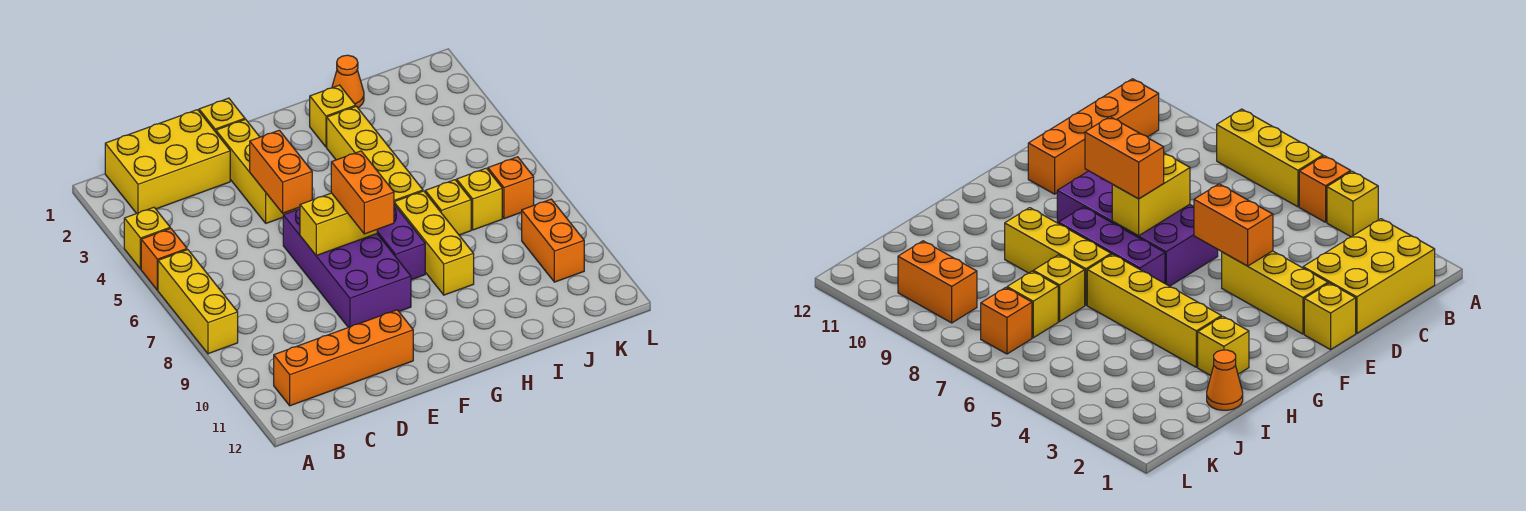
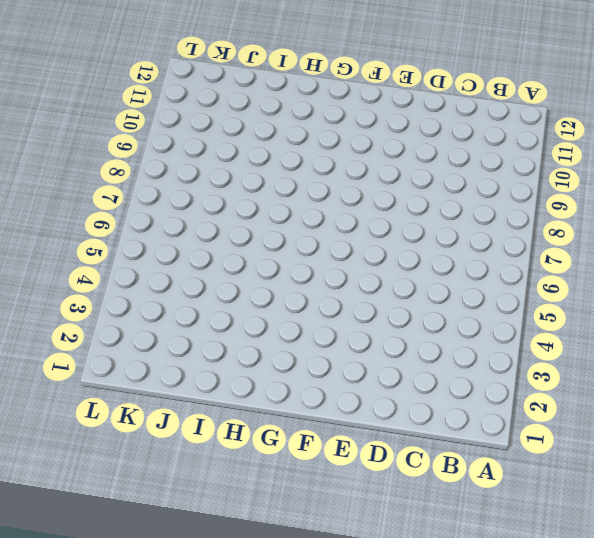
none -> yellow 1x1 brick [124,207,170,269]
none -> orange 1x1 brick [141,228,187,290]
none -> yellow 1x3 brick [158,250,238,354]

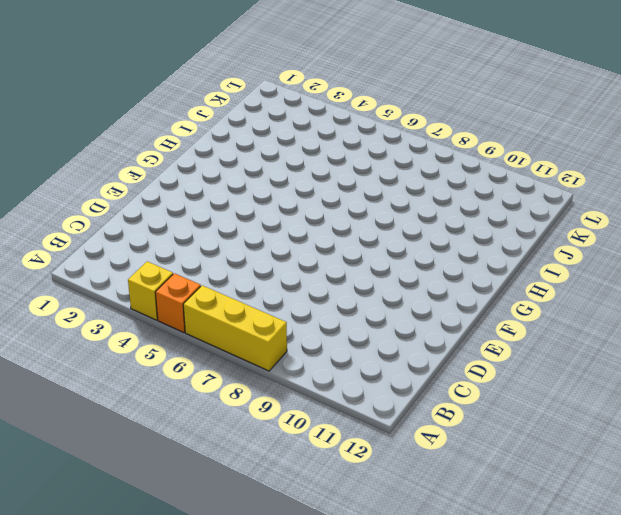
none -> yellow 2x3 brick [105,110,230,213]
none -> orange 1x4 brick [274,310,413,406]
none -> yellow 1x1 brick [199,98,245,132]

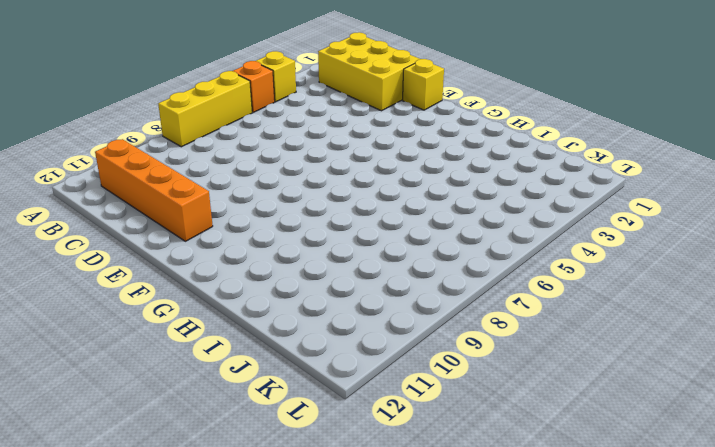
none -> yellow 1x3 brick [216,119,295,223]
none -> purple 2x4 brick [283,209,411,327]
none -> purple 1x3 brick [377,205,425,280]

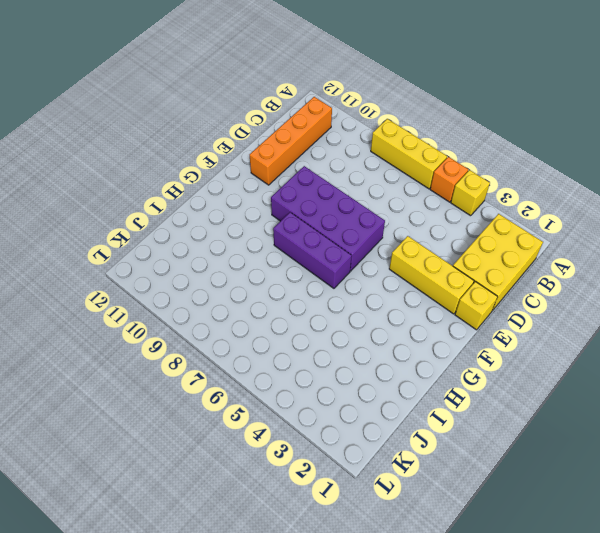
none -> yellow 1x1 brick [310,85,356,147]
none -> yellow 1x4 brick [327,106,423,202]
none -> yellow 1x3 brick [394,191,474,295]

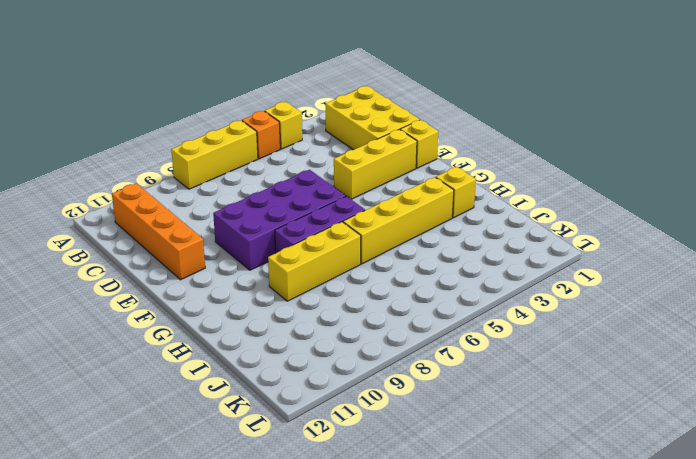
none -> orange 1x1 cone [332,55,364,108]
none -> yellow 1x1 brick [425,180,471,235]
none -> yellow 1x1 brick [457,168,502,230]

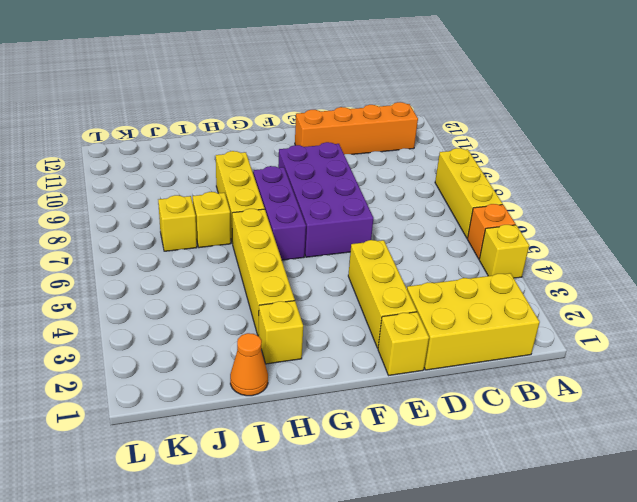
none -> orange 1x1 brick [488,157,534,219]
none -> orange 1x2 brick [522,199,584,282]
none -> orange 1x2 brick [250,130,312,213]

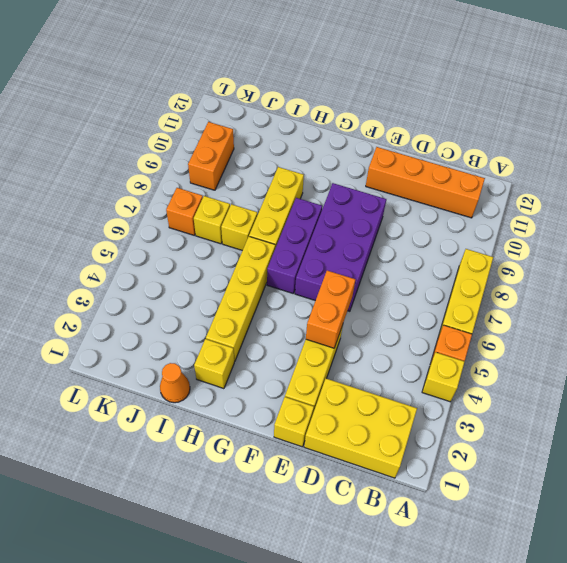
none -> yellow 1x2 brick [300,193,377,256]
none -> orange 1x2 brick [331,151,394,234]

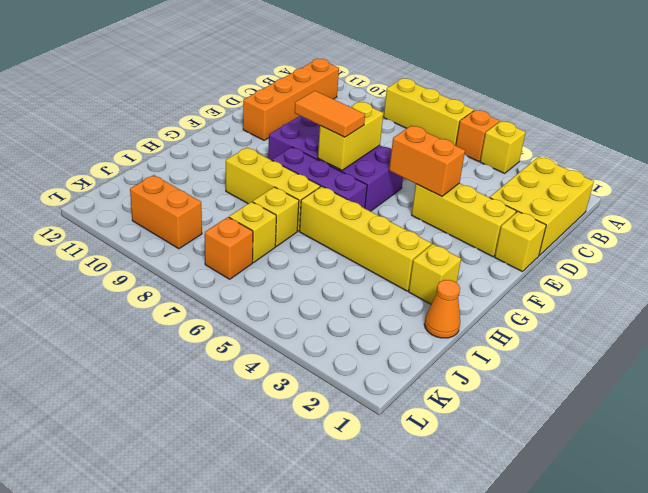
orange 1x2 tile [295,91,365,137] -> orange 1x2 brick [331,151,394,234]

